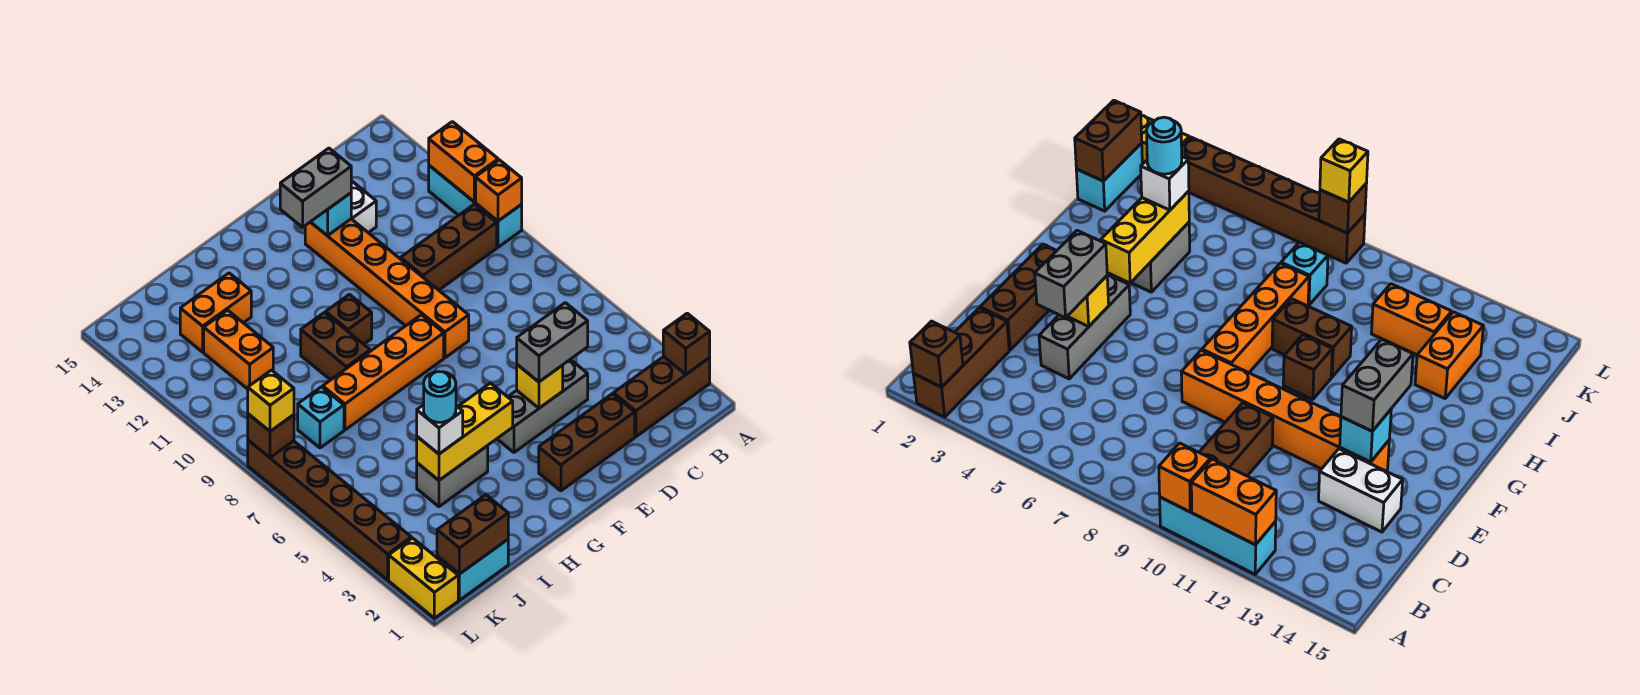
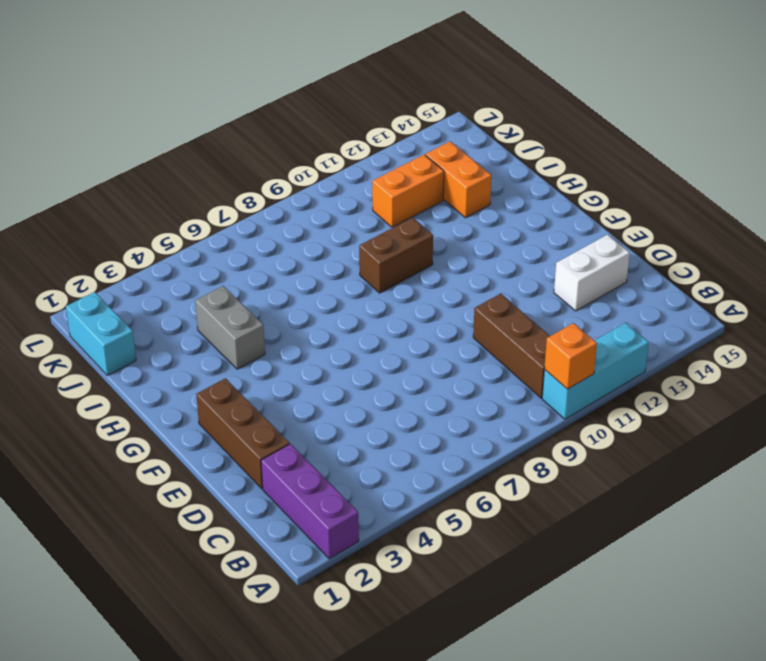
purple 1x3 brick [261,444,359,559] -> brown 1x3 brick [613,357,710,437]
none -> grey 1x3 brick [497,359,588,452]
none -> orange 1x6 brick [305,219,469,358]
none -> orange 1x4 brick [323,315,444,430]
none -> brown 1x1 brick [326,294,372,344]

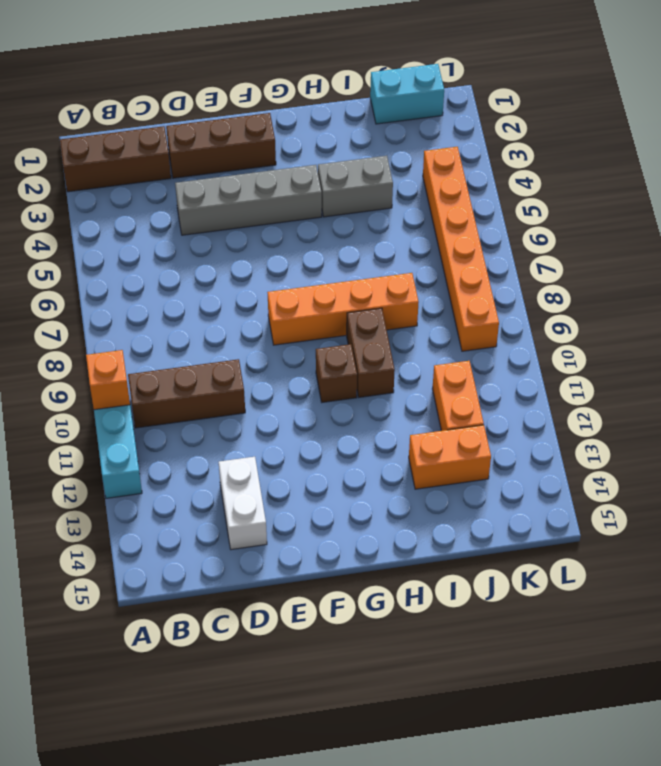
grey 1x4 brick [175,165,322,235] -> grey 1x3 brick [497,359,588,452]
orange 1x6 brick [423,147,499,351] -> orange 1x6 brick moved to [305,219,469,358]
none -> cyan 1x1 brick [298,387,344,448]
none -> yellow 1x2 brick [389,538,458,618]
none -> brown 1x6 brick [248,440,411,580]
none -> brown 1x1 brick [663,313,710,374]

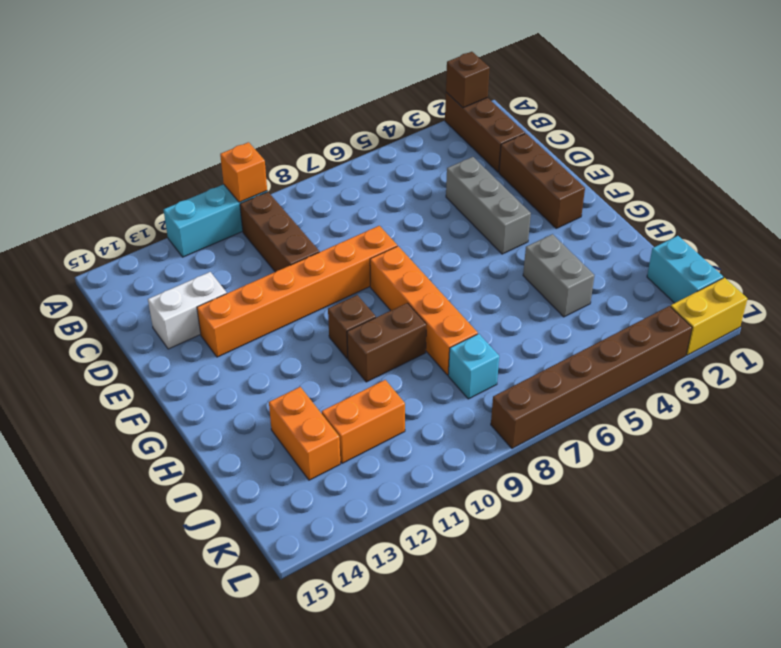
none -> orange 1x2 brick [429,122,498,202]
none -> yellow 1x1 brick [517,365,563,408]
none -> cyan 1x1 brick [311,193,351,236]
none -> yellow 1x3 brick [417,383,513,480]

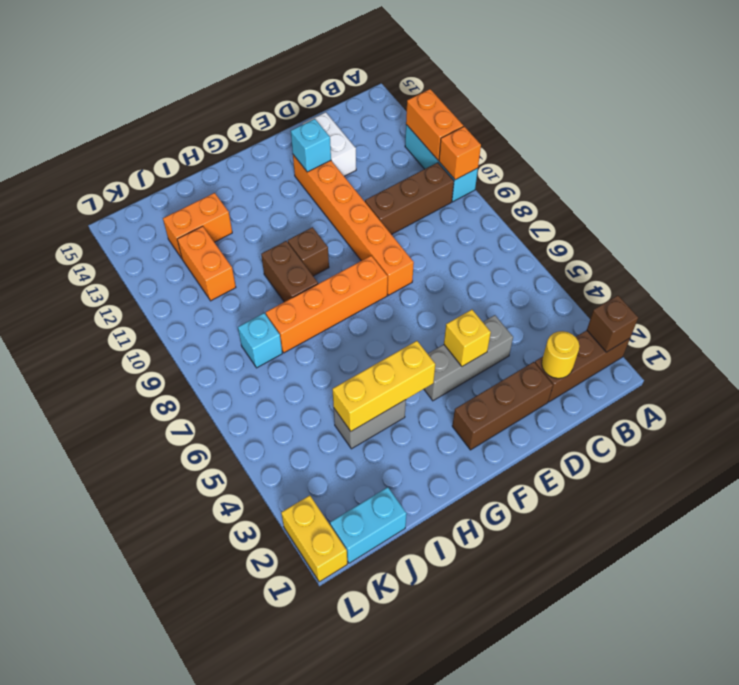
yellow 1x1 round brick [542,331,579,378] -> none
none -> brown 1x6 brick [248,440,411,580]
none -> brown 1x2 brick [437,495,508,574]
none -> brown 1x1 brick [248,414,294,458]
none -> grey 1x2 brick [517,303,588,382]

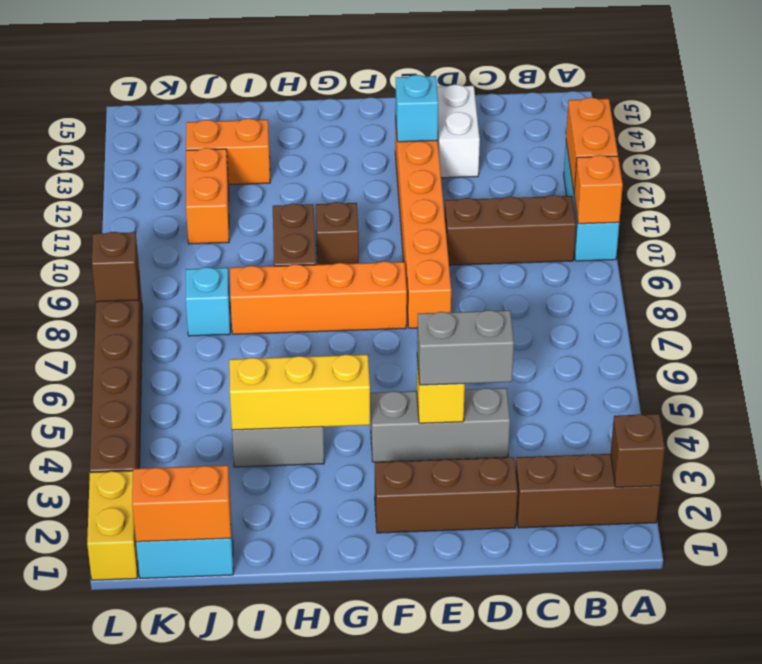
orange 1x2 brick [132,465,231,542] -> brown 1x2 brick [437,495,508,574]
none -> grey 1x2 brick [280,148,351,227]
none -> white 1x1 brick [417,405,463,454]
none -> yellow 1x1 brick [248,370,294,431]
none -> cyan 1x1 round brick [424,372,456,422]

